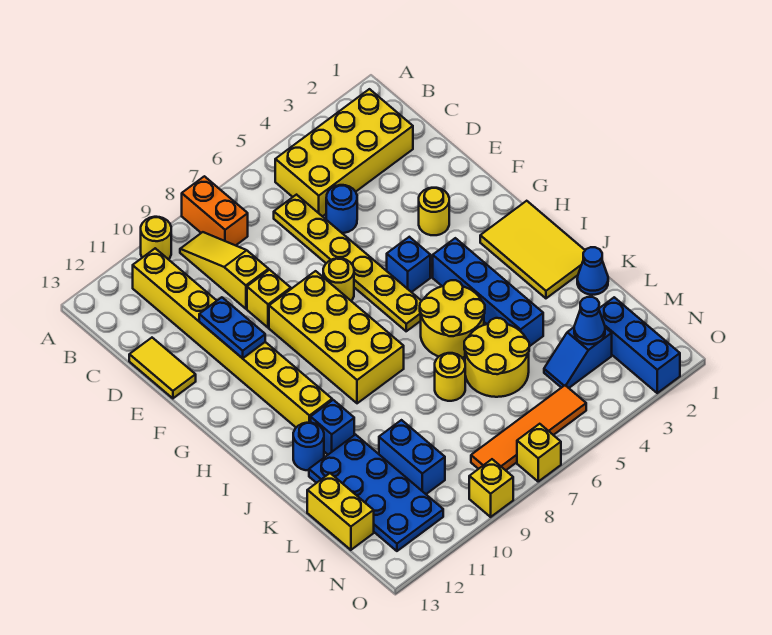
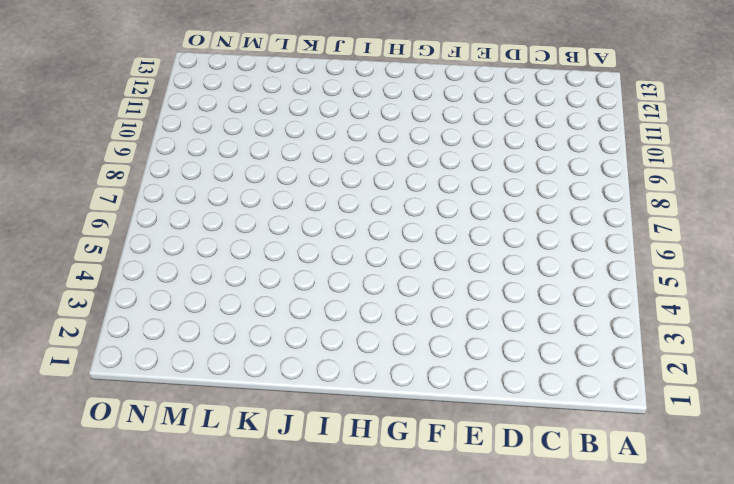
none -> orange 1x2 brick [182,176,248,246]
none -> yellow 1x1 round brick [141,217,171,260]
none -> yellow 2x4 brick [275,89,413,217]
none -> yellow 1x3 slope [180,232,269,309]

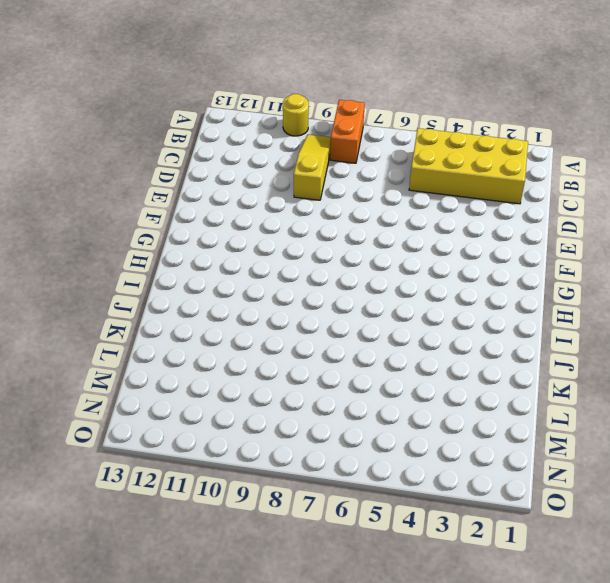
none -> yellow 1x8 brick [133,248,332,427]
none -> yellow 1x6 plate [274,195,421,331]
none -> blue 1x1 round brick [326,185,357,233]
none -> yellow 1x2 tile [129,338,196,398]

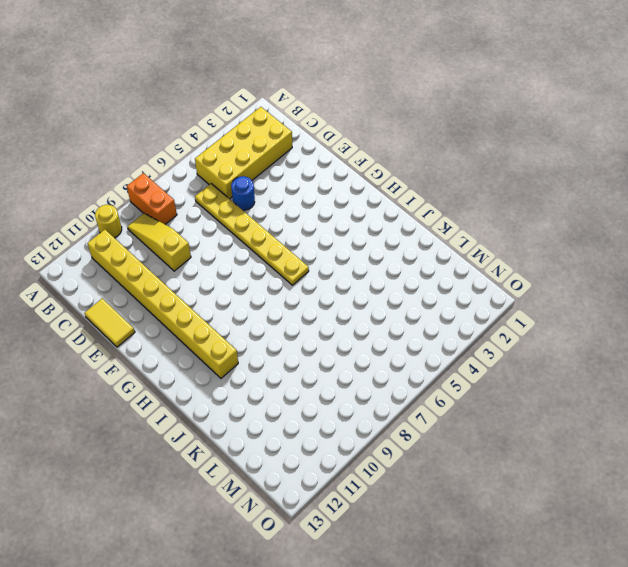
none -> yellow 1x1 brick [247,270,291,328]
none -> yellow 1x1 round brick [419,188,449,235]
none -> yellow 1x1 round brick [323,258,354,301]
none -> yellow 2x4 brick [269,271,404,403]

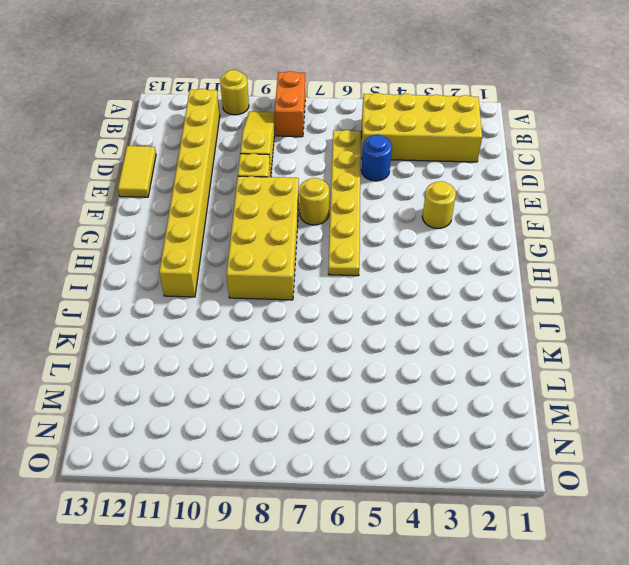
none -> blue 1x1 brick [387,237,430,292]
none -> yellow 2x3 tile [480,201,585,298]
none -> blue 1x4 brick [433,238,543,346]
none -> yellow 2x2 round brick [420,280,485,358]

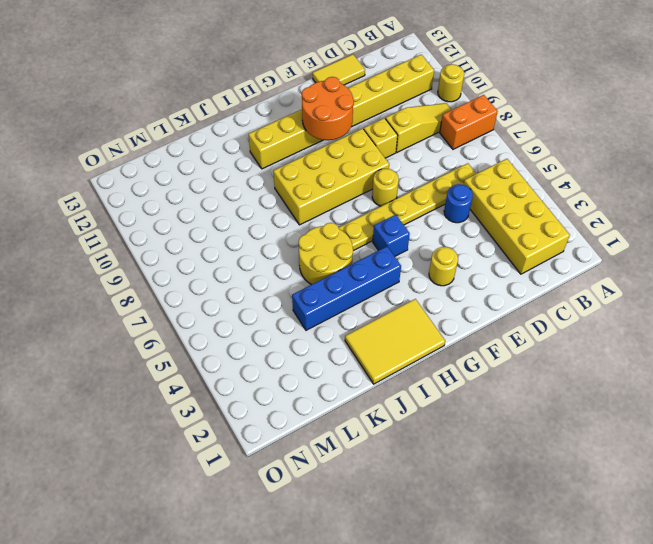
orange 2x2 round brick [302,77,354,140] -> blue 1x2 plate [199,297,265,358]
none -> blue 1x1 brick [311,400,354,454]
none -> blue 1x1 round brick [293,423,324,470]
none -> blue 1x1 cone [577,247,608,295]
none -> yellow 2x2 round brick [464,318,529,397]

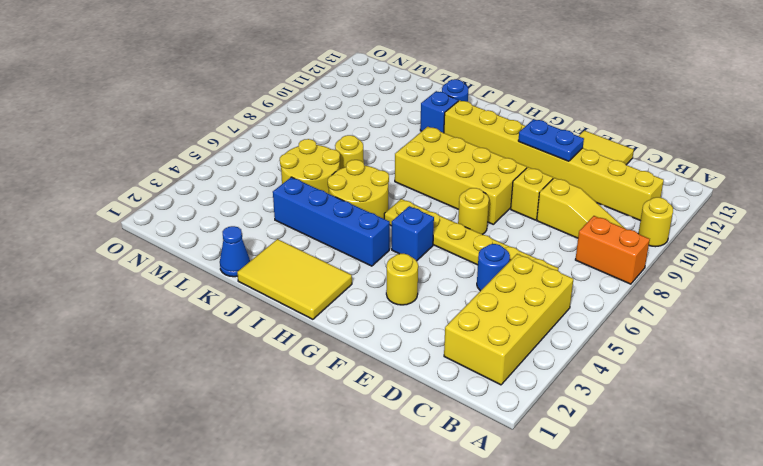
none -> blue 2x4 plate [309,435,443,551]
none -> blue 1x2 brick [379,420,445,494]
none -> yellow 1x2 brick [307,473,374,550]
none -> blue 1x3 brick [599,297,680,393]

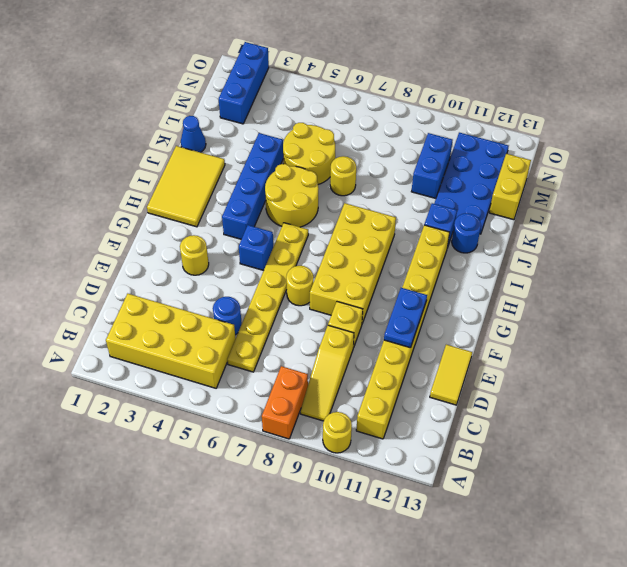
none -> blue 1x2 slope [544,327,612,388]
none -> orange 1x4 tile [471,385,586,470]
none -> yellow 1x1 brick [517,424,561,481]
none -> yellow 1x1 brick [469,459,513,517]

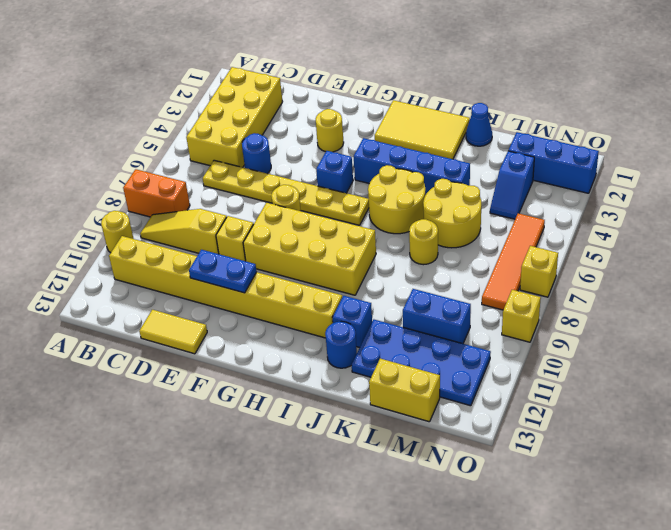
none -> blue 1x1 cone [574,297,605,344]

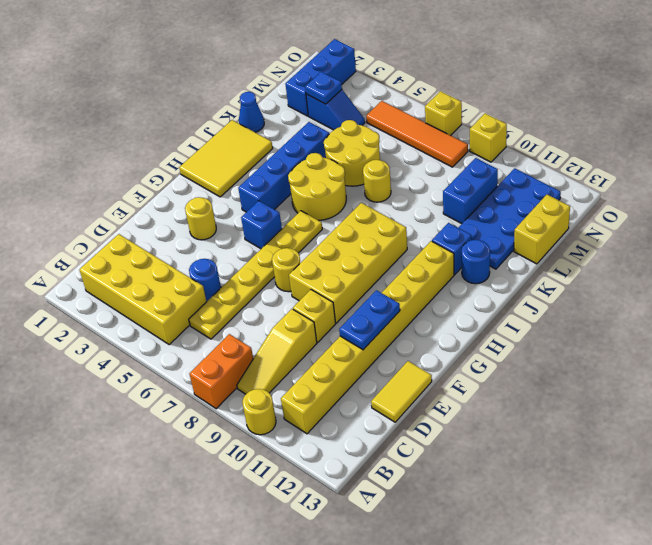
blue 1x1 plate [305,72,342,104] -> blue 1x1 cone [574,297,605,344]

